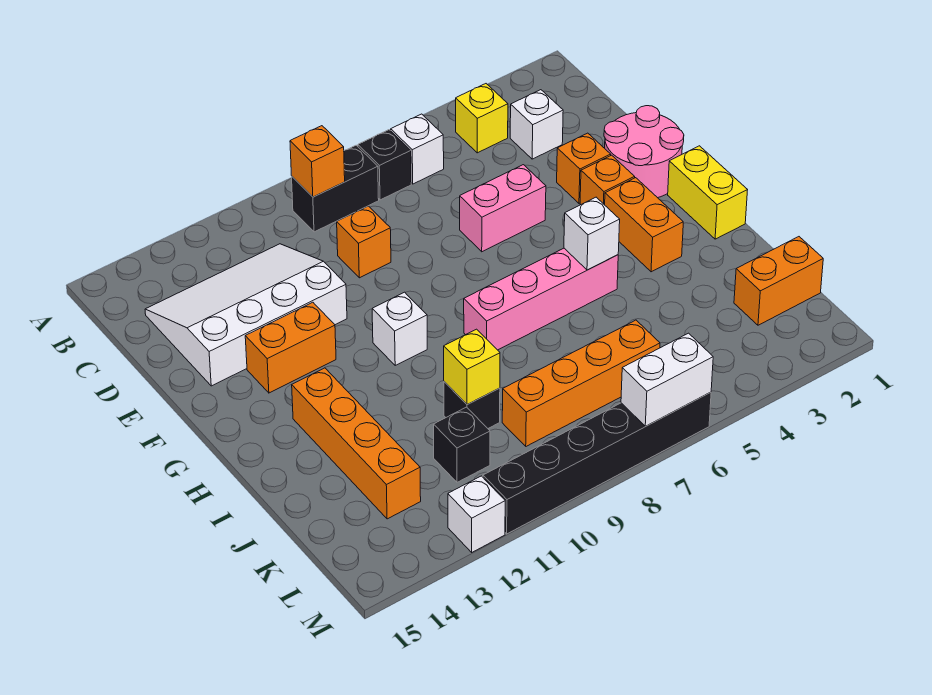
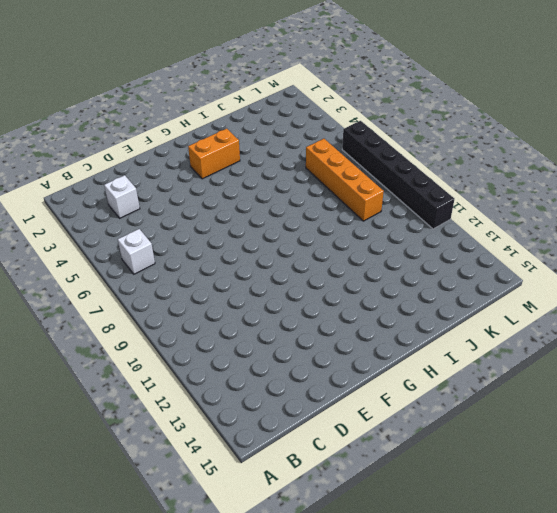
none -> yellow 1x1 brick [456,84,508,153]
none -> black 1x1 brick [358,130,411,200]
none -> black 1x2 brick [292,145,379,232]

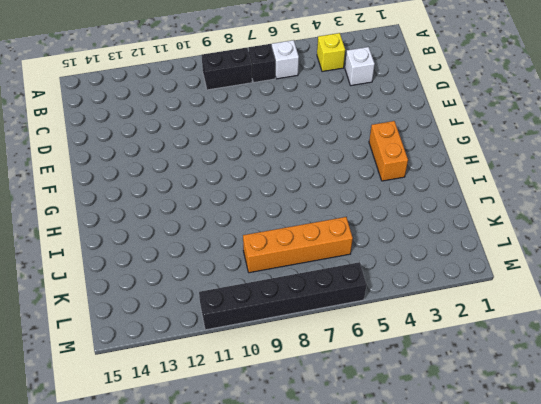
none -> white 3x4 slope [145,244,347,386]
none -> orange 1x1 brick [337,206,391,278]
none -> pink 2x2 round brick [604,106,684,198]

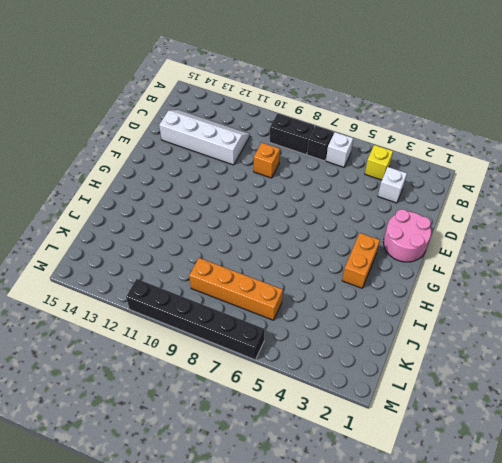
white 2x4 slope [159,110,250,165] -> white 3x4 slope [145,244,347,386]
none -> orange 1x1 brick [557,133,611,203]
none -> pink 1x2 brick [460,165,546,252]
none -> orange 1x1 brick [580,155,635,205]

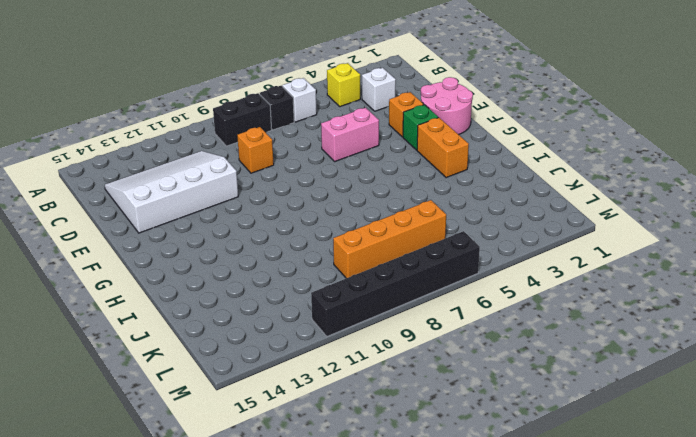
green 1x1 brick [403,105,438,150] -> orange 1x1 brick [580,155,635,205]
none -> orange 1x2 brick [245,302,336,393]
none -> yellow 1x2 brick [668,146,747,239]
none -> white 1x1 brick [372,292,427,365]

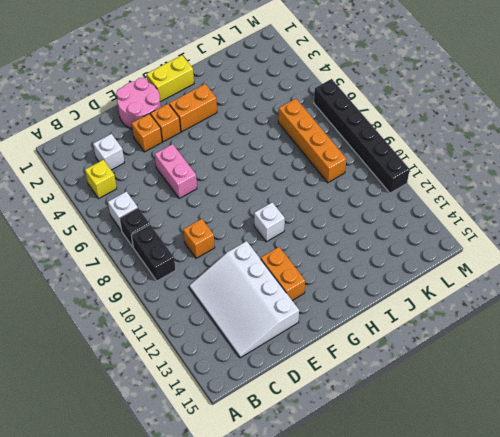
none -> pink 1x4 brick [464,248,618,350]
none -> orange 1x4 brick [292,368,421,519]
none -> black 1x1 brick [444,382,500,428]

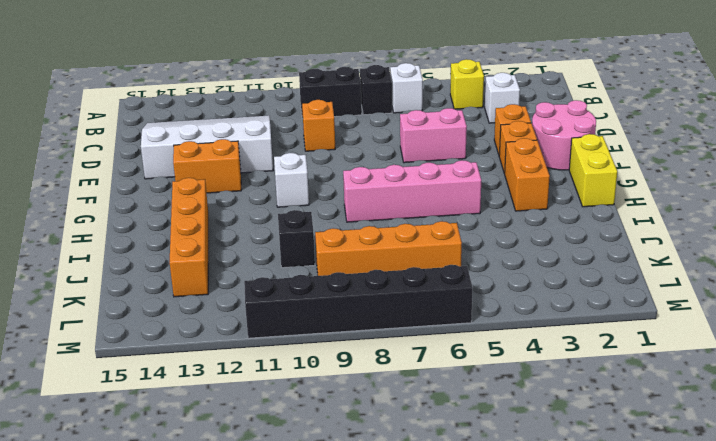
none -> orange 1x2 brick [734,237,823,325]
none -> black 1x1 brick [434,407,490,482]
none -> white 1x1 brick [448,476,505,552]

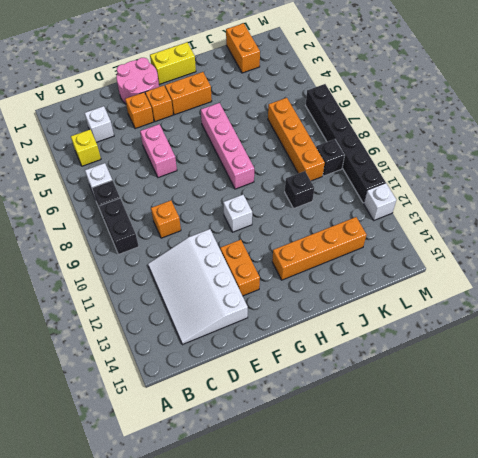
black 1x1 brick [316,139,345,176] -> black 1x1 brick moved to [434,407,490,482]
none -> orange 1x1 brick [290,126,345,197]
none -> white 1x1 brick [564,197,620,270]
none -> yellow 1x1 brick [444,329,500,405]

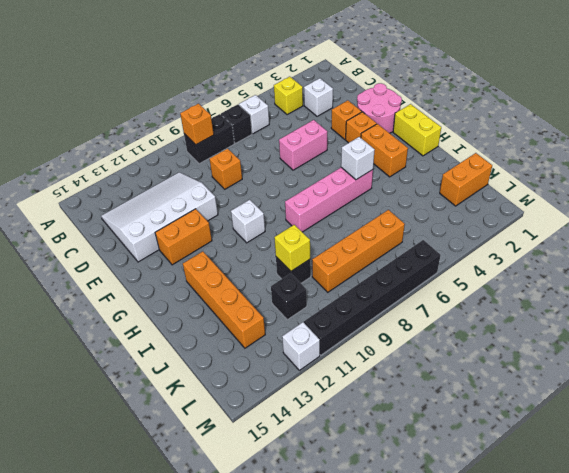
none -> white 1x2 brick [621,333,713,426]

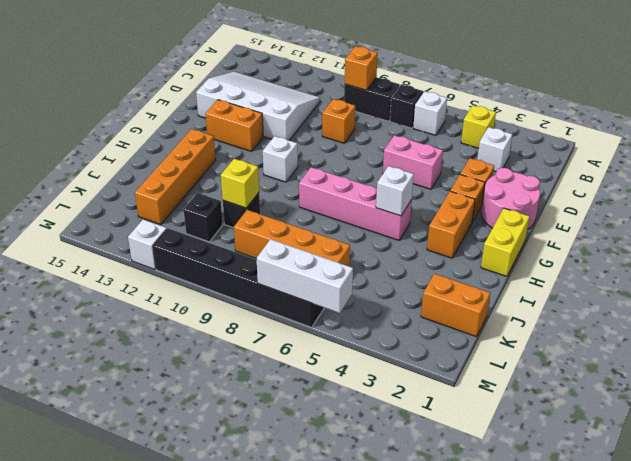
white 1x3 brick [256,239,353,313] -> white 1x2 brick [621,333,713,426]

